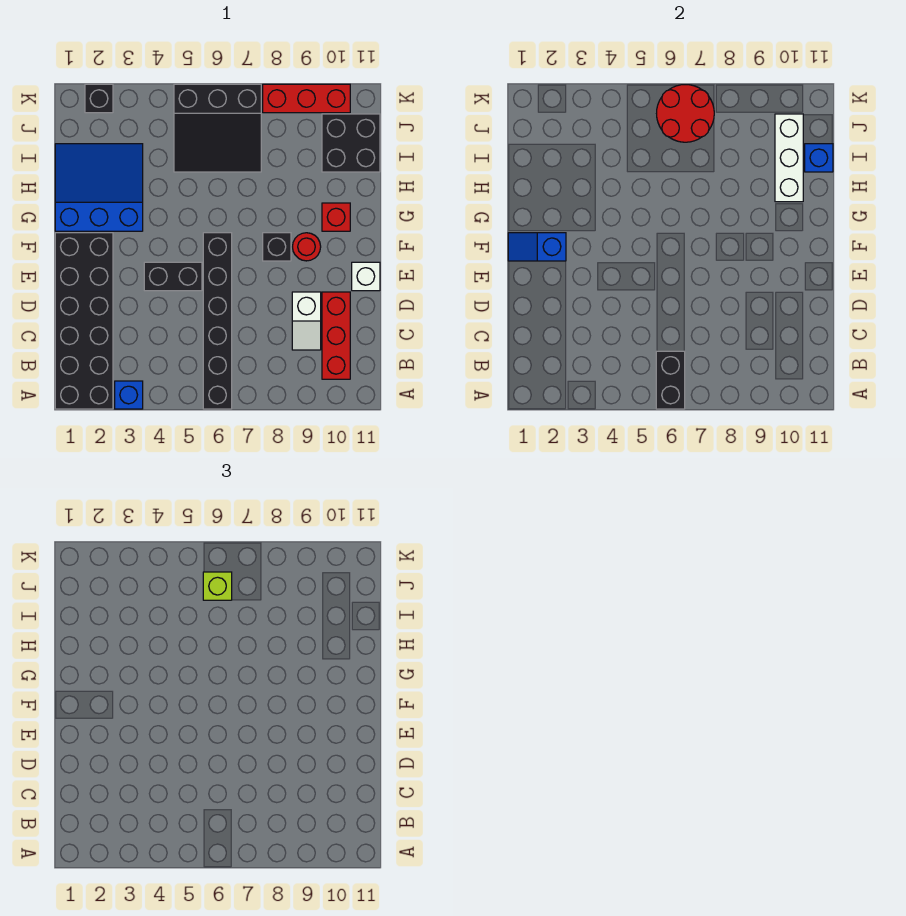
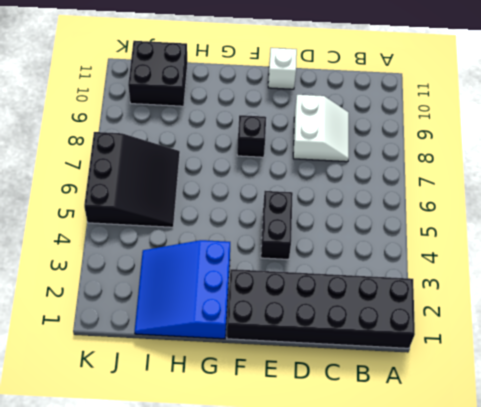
white 2x2 slope [293,95,349,162] -> white 1x2 slope [292,292,321,350]
none -> blue 1x1 brick [115,381,143,409]
none -> black 1x6 brick [203,233,232,409]
none -> red 1x3 brick [322,292,350,379]

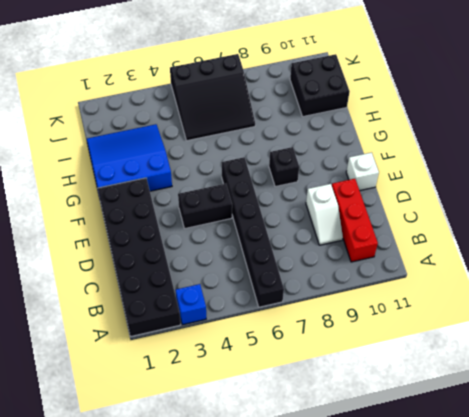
none -> red 1x1 round brick [292,233,321,261]
none -> red 1x1 brick [322,203,350,231]
none -> black 1x1 brick [85,84,113,113]

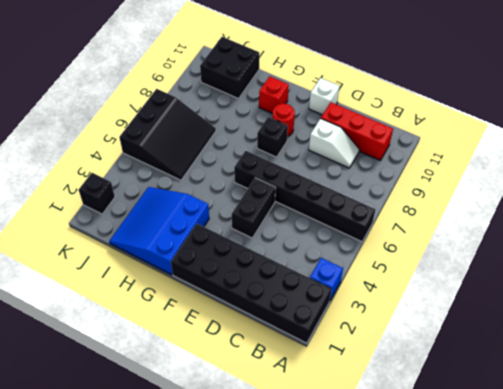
none -> red 1x3 brick [263,84,350,113]
none -> black 1x2 brick [656,351,685,409]
none -> blue 1x2 slope [508,233,566,261]

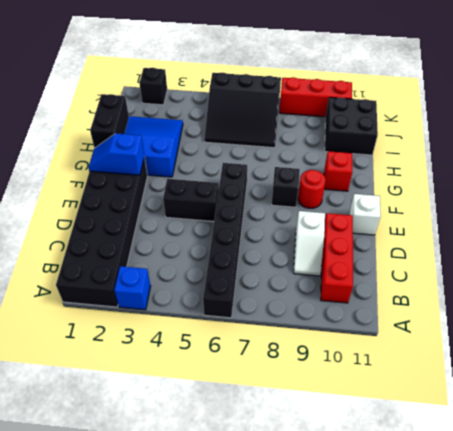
black 1x2 brick [90,94,129,148] -> black 1x2 brick moved to [656,351,685,409]
none -> white 1x3 brick [775,114,803,202]
none -> blue 1x1 brick [805,144,833,172]
none -> red 2x2 round brick [657,85,714,142]

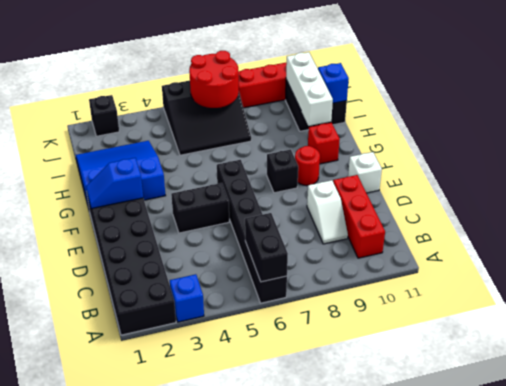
none -> lime 1x1 brick [203,572,232,600]

